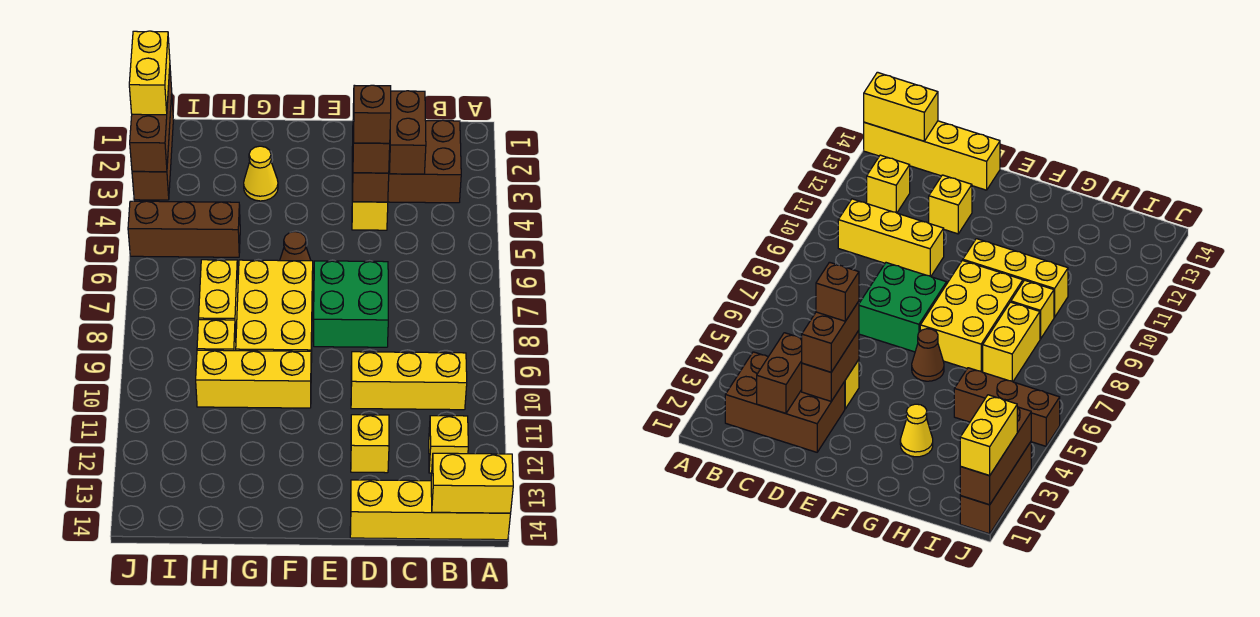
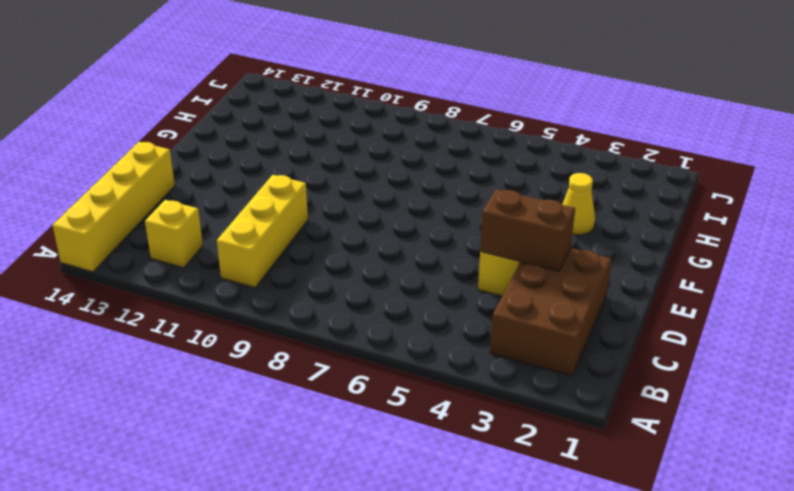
none -> green 2x2 brick [314,261,388,347]
none -> yellow 1x1 brick [351,415,389,473]
none -> brown 1x1 cone [280,232,311,261]

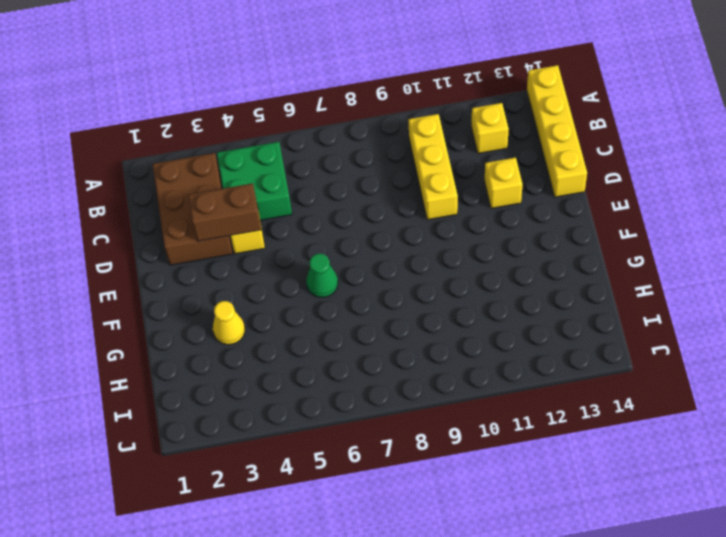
green 2x2 brick [217,142,292,220] -> green 2x2 brick moved to [314,261,388,347]
green 1x1 cone [306,254,338,297] -> brown 1x1 cone [280,232,311,261]
none -> yellow 2x3 brick [236,260,313,362]
none -> yellow 1x3 brick [196,350,311,408]
none -> brown 1x3 brick [128,201,240,257]

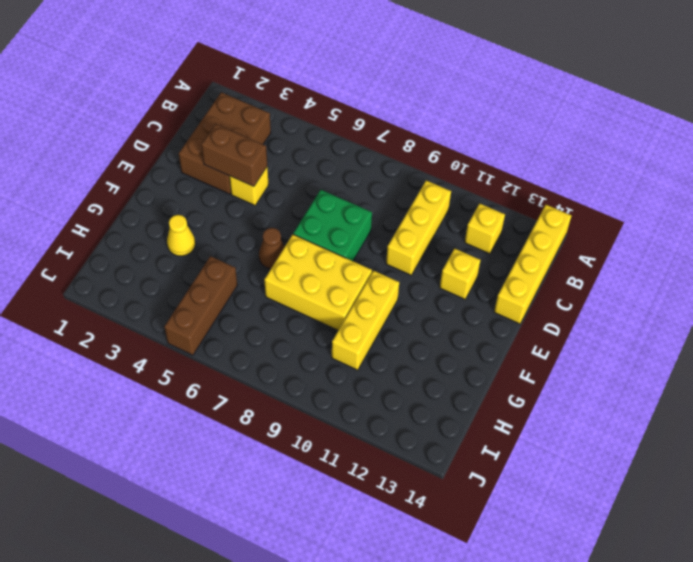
none -> yellow 1x2 brick [199,260,238,333]
none -> yellow 1x1 brick [197,320,236,351]
none -> brown 1x3 brick [132,95,173,200]

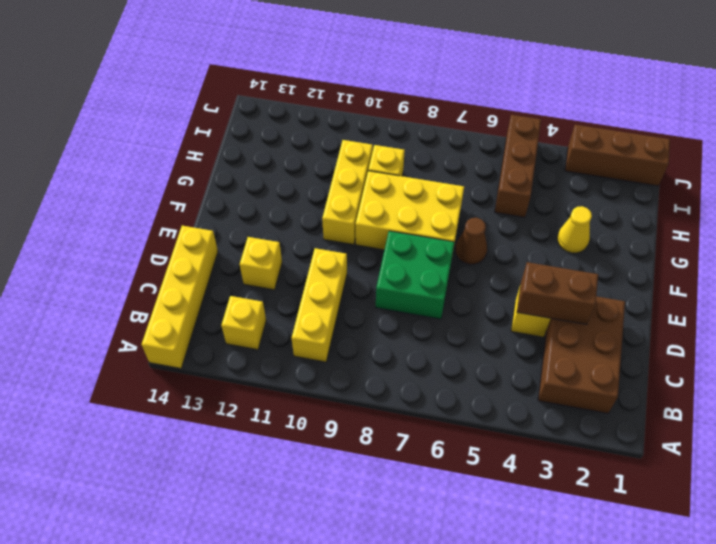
none -> yellow 1x2 brick [199,260,238,333]
none -> yellow 1x2 brick [431,453,513,513]
none -> brown 1x2 brick [389,91,426,174]

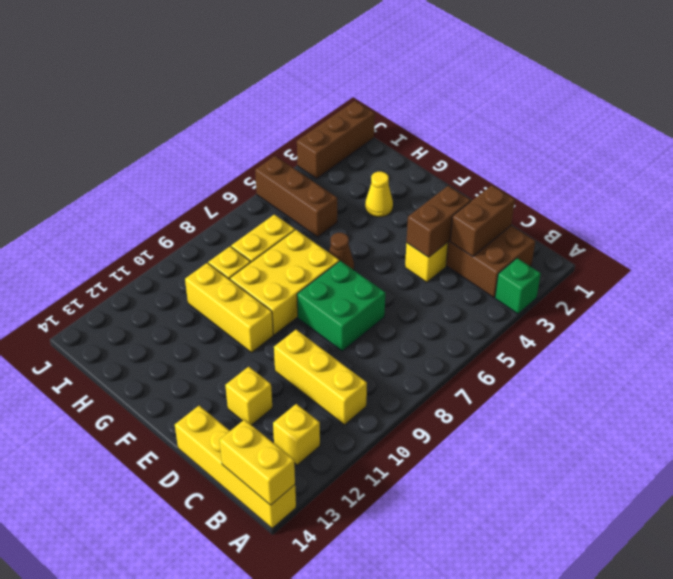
green 1x1 brick [495,258,541,314] -> none
none -> brown 1x3 brick [130,69,172,172]
none -> brown 1x2 brick [353,104,390,173]
none -> yellow 1x2 brick [129,31,170,115]

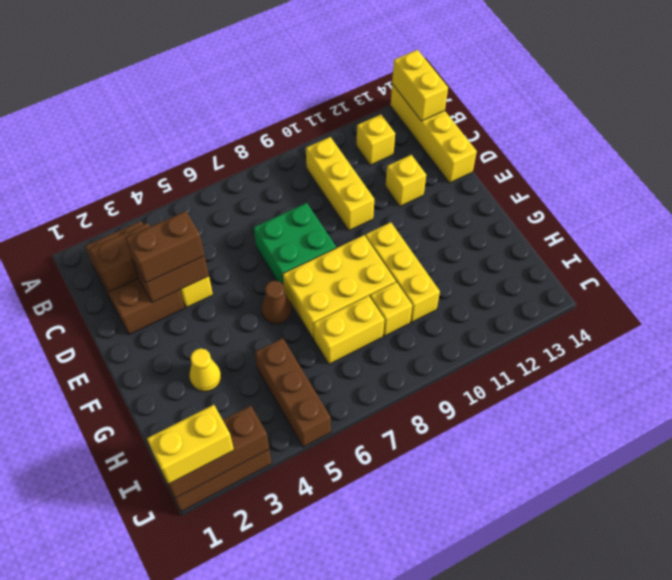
none -> brown 1x1 brick [353,85,391,143]

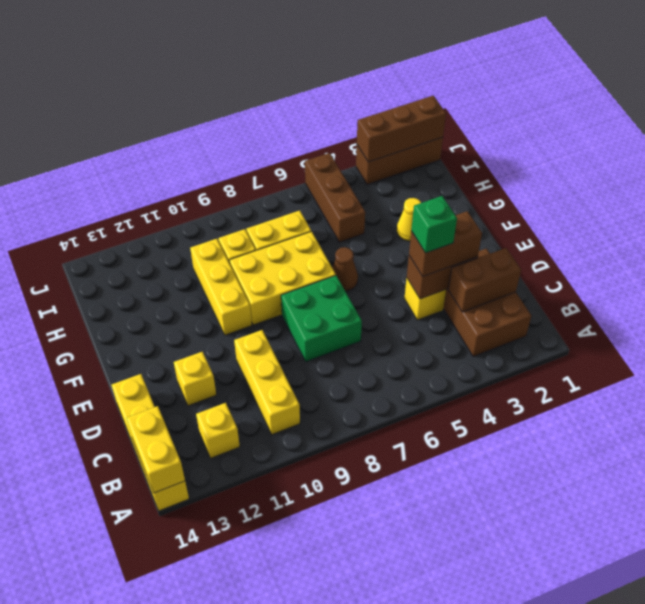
green 1x1 brick [411,196,457,253] -> brown 1x1 brick [353,85,391,143]
none -> yellow 1x2 brick [129,31,170,115]

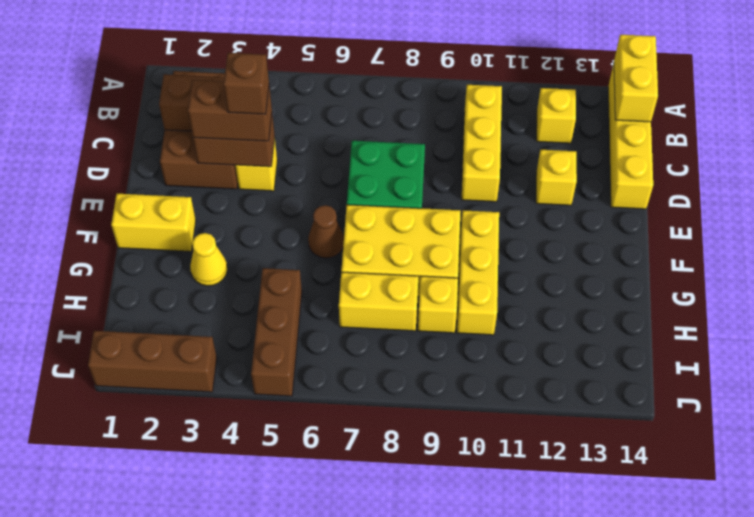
yellow 1x2 brick [111,194,196,252] -> yellow 1x2 brick moved to [129,31,170,115]
none -> brown 1x3 brick [130,69,172,172]

